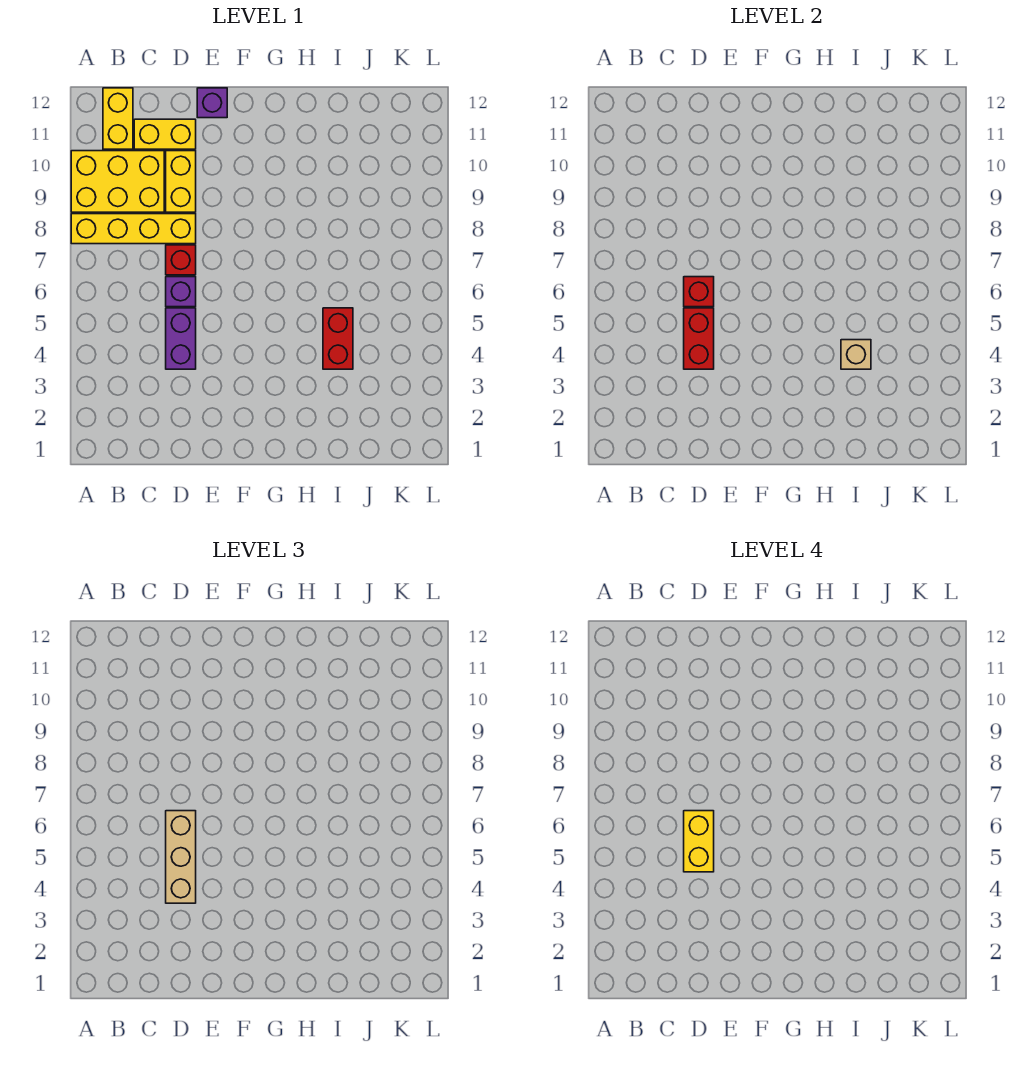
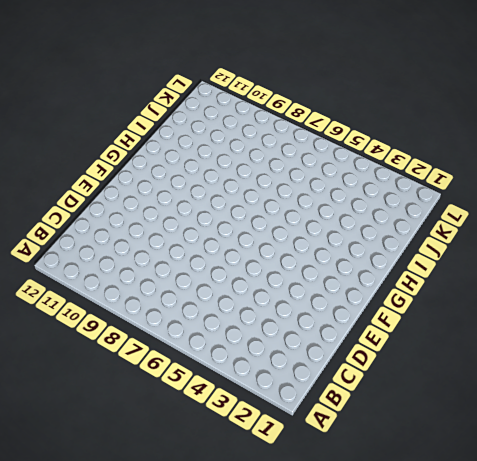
none -> yellow 1x4 brick [71,214,196,244]
none -> yellow 2x3 brick [71,151,164,212]
none -> yellow 1x2 brick [103,88,133,149]

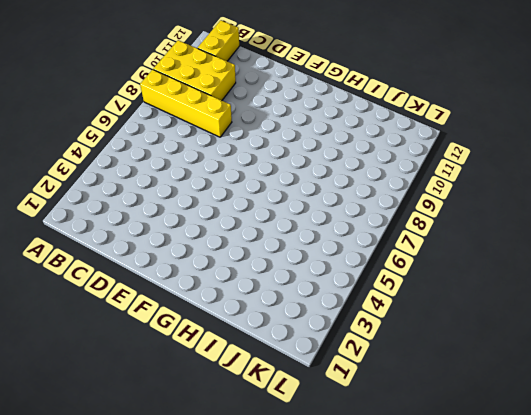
none -> yellow 1x2 brick [134,119,196,149]
none -> purple 1x2 brick [166,308,196,369]
none -> purple 1x1 brick [166,277,196,307]

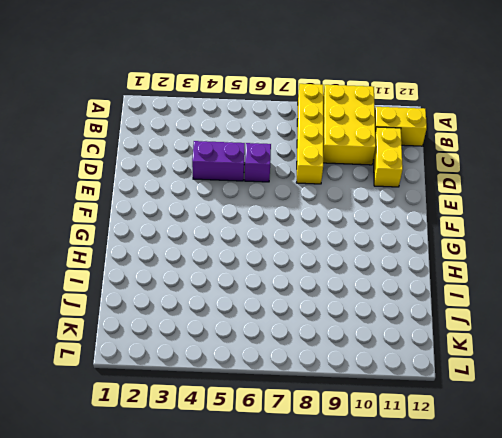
none -> red 1x1 brick [166,245,196,275]
none -> yellow 1x2 brick [166,151,196,212]
none -> purple 1x1 brick [197,88,227,118]

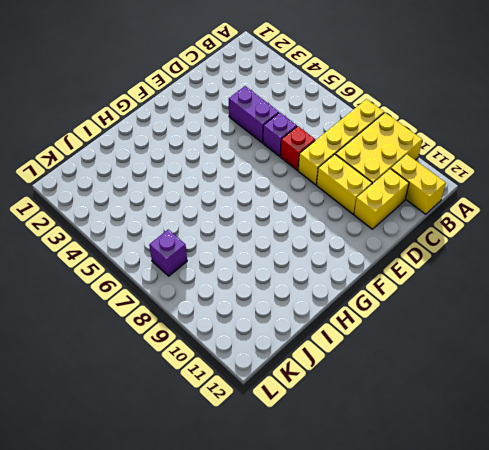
purple 1x1 brick [149,229,187,276] -> purple 1x1 brick moved to [197,88,227,118]
none -> red 1x2 brick [323,308,353,369]
none -> red 1x2 brick [684,308,714,369]
none -> red 1x1 brick [684,277,714,307]

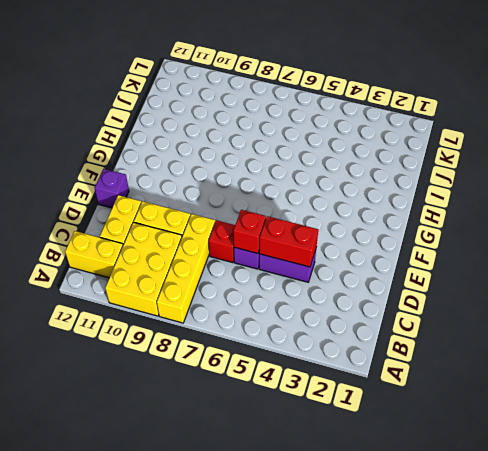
none -> red 1x2 brick [323,308,353,369]
none -> tan 1x1 brick [841,340,871,369]
none -> tan 1x3 brick [166,811,196,903]

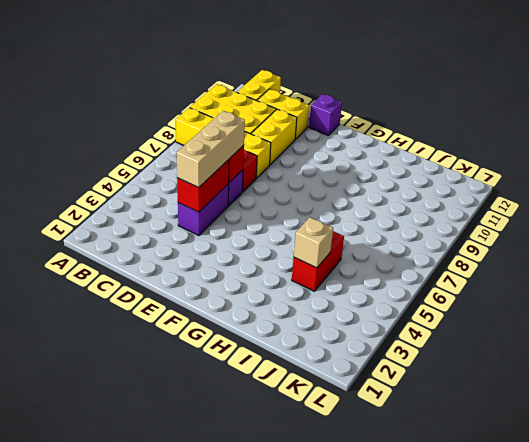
none -> yellow 1x2 brick [684,811,714,872]

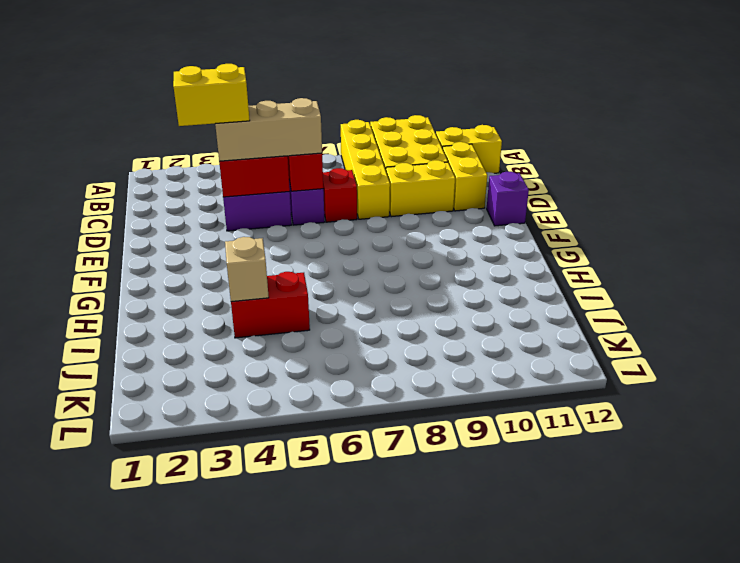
yellow 1x2 brick [173,64,250,126] -> yellow 1x2 brick moved to [684,811,714,872]

